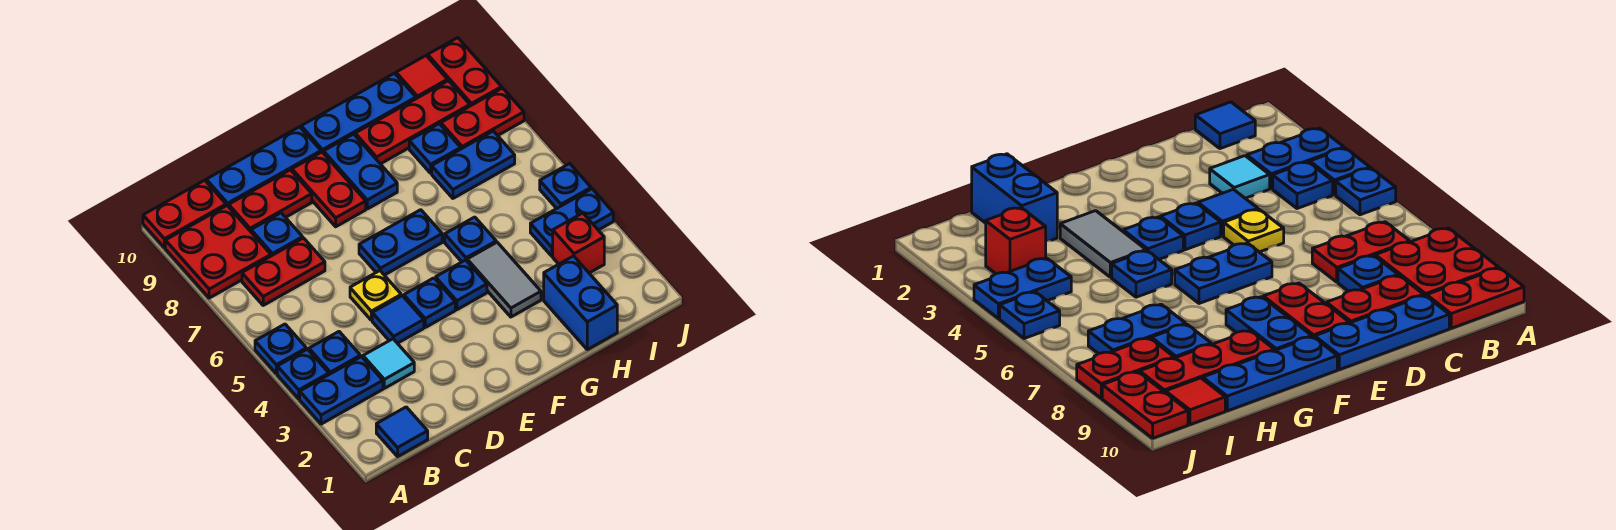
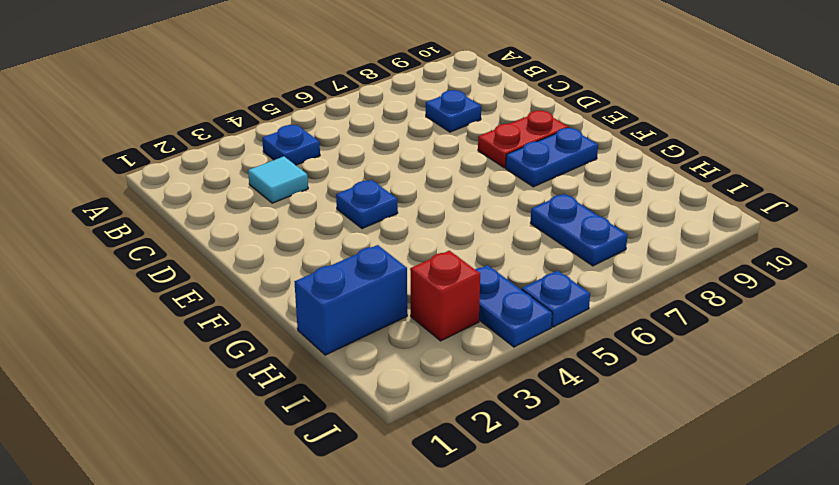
none -> blue 1x2 plate [300,357,383,424]
none -> blue 1x1 plate [277,349,329,399]
none -> blue 1x1 plate [255,324,306,374]
none -> red 2x2 plate [165,206,271,298]

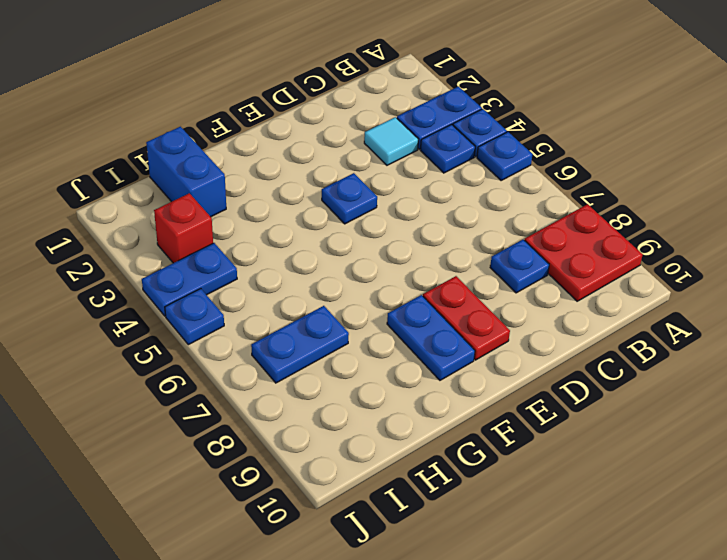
none -> red 1x2 plate [143,180,226,248]
none -> blue 1x1 tile [376,407,428,456]
none -> red 1x2 plate [242,238,325,305]
none -> red 1x2 plate [229,170,312,232]

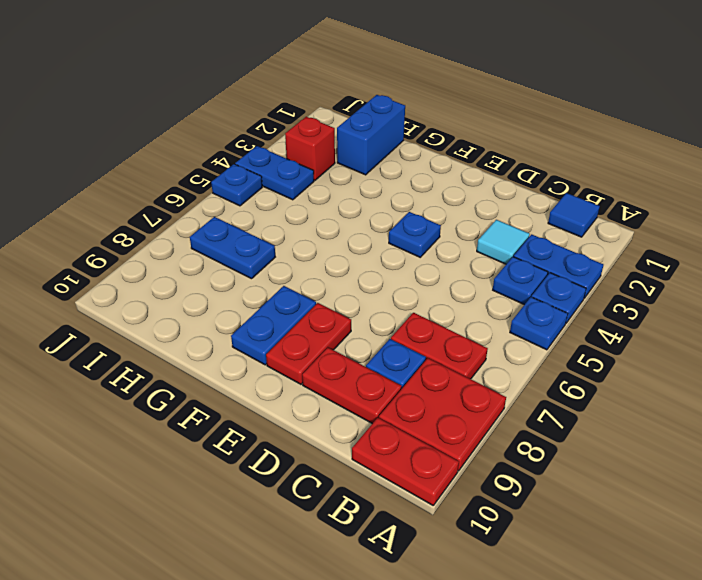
none -> blue 1x3 plate [206,127,321,207]
none -> blue 1x1 tile [372,296,424,343]
none -> yellow 1x1 plate [350,271,401,320]
none -> blue 1x2 plate [359,210,442,275]

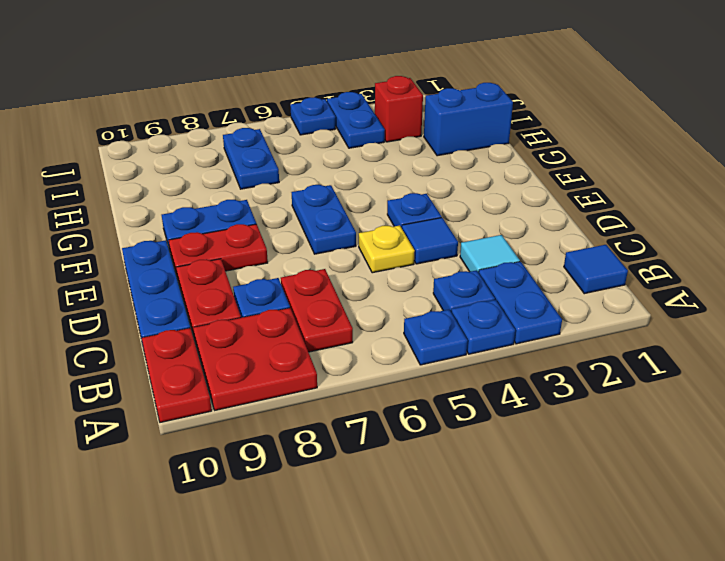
none -> blue 1x1 plate [436,260,487,310]
none -> blue 1x3 plate [301,73,416,153]
none -> grey 1x2 tile [467,242,541,317]
none -> blue 1x1 plate [445,217,496,262]

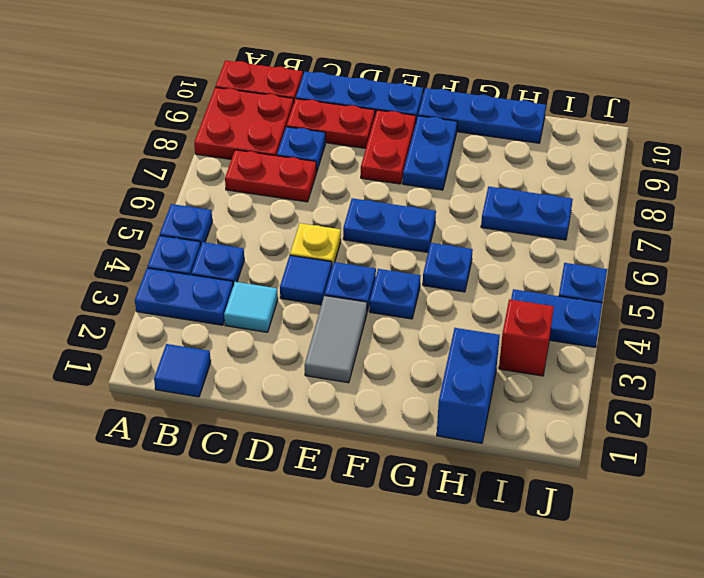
grey 1x2 tile [305,295,367,383] -> grey 1x2 tile moved to [467,242,541,317]
none -> red 1x3 plate [355,81,470,164]
none -> blue 1x1 plate [409,124,461,173]
none -> red 1x2 plate [441,88,524,149]
none -> red 1x1 tile [396,56,448,99]

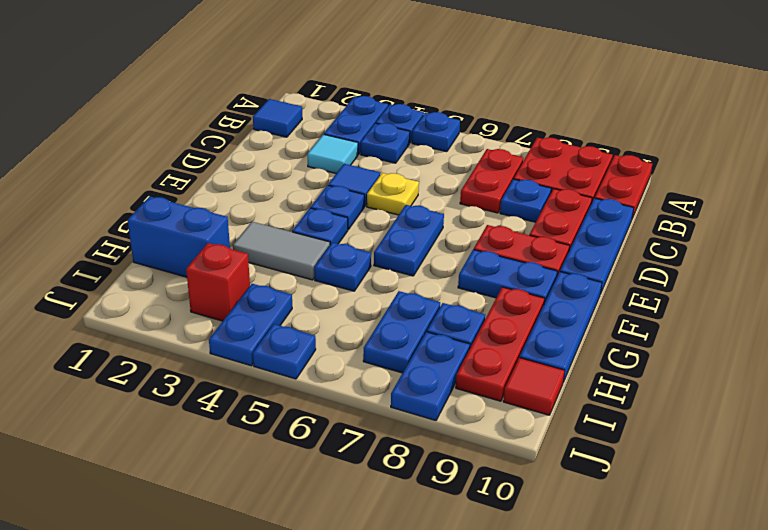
blue 1x2 plate [391,332,470,421] -> red 1x2 plate [441,88,524,149]
none -> red 1x2 plate [428,38,502,106]

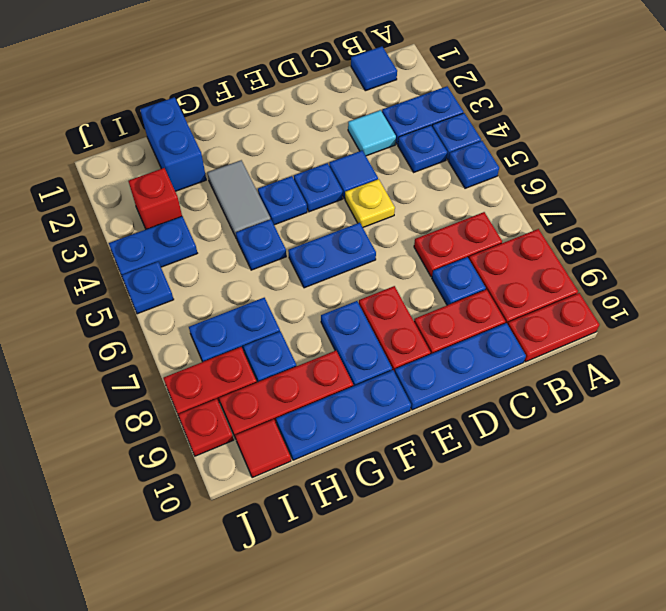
red 1x1 plate [178,399,234,456] -> red 1x2 plate [428,38,502,106]

